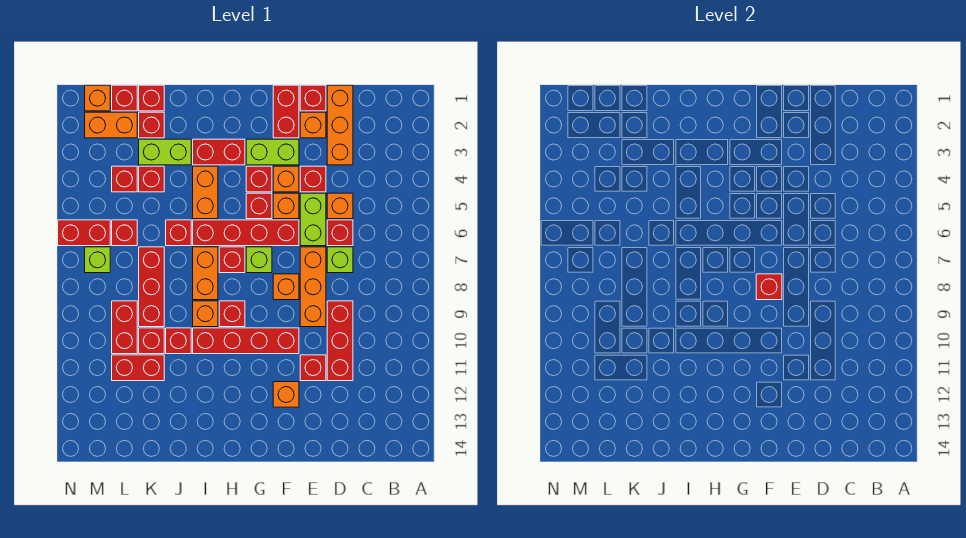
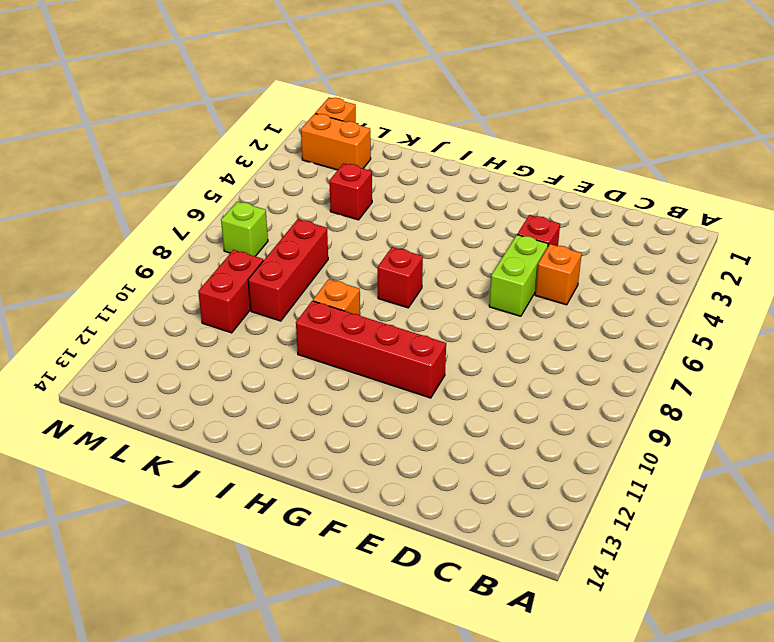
none -> orange 1x3 brick [327,85,353,165]
none -> red 1x1 brick [327,220,353,246]
none -> lime 1x1 brick [327,247,353,273]
none -> red 1x3 brick [327,301,353,381]

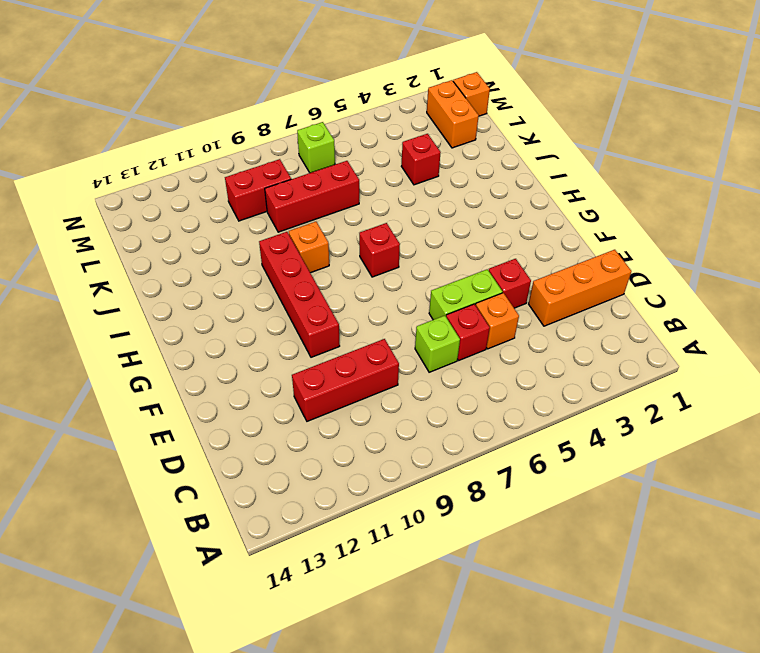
none -> red 1x1 brick [300,85,326,111]
none -> orange 1x1 brick [300,112,326,138]
none -> orange 1x3 brick [300,247,326,327]
none -> red 1x1 brick [300,355,326,381]

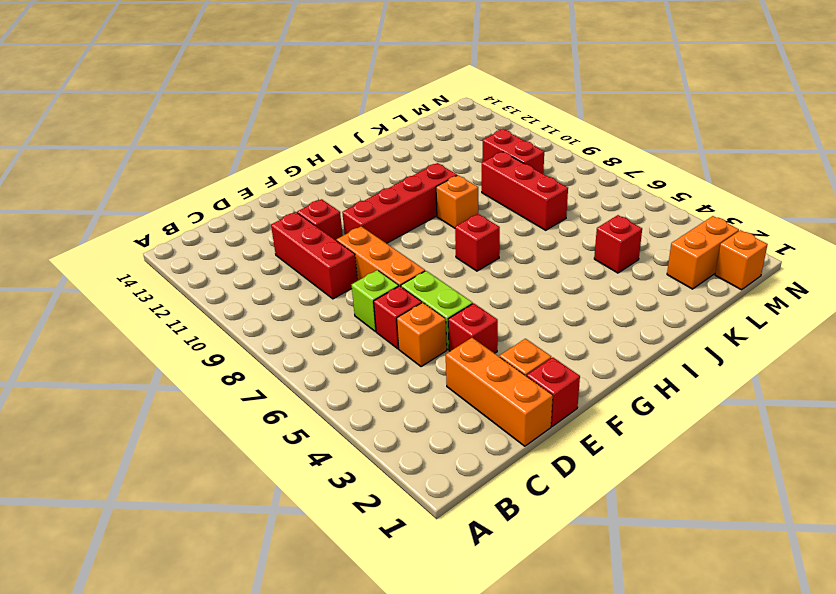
none -> red 1x2 brick [273,85,299,138]
none -> lime 1x2 brick [246,139,299,165]
none -> orange 1x1 brick [273,166,299,192]
none -> orange 1x1 brick [273,193,299,219]

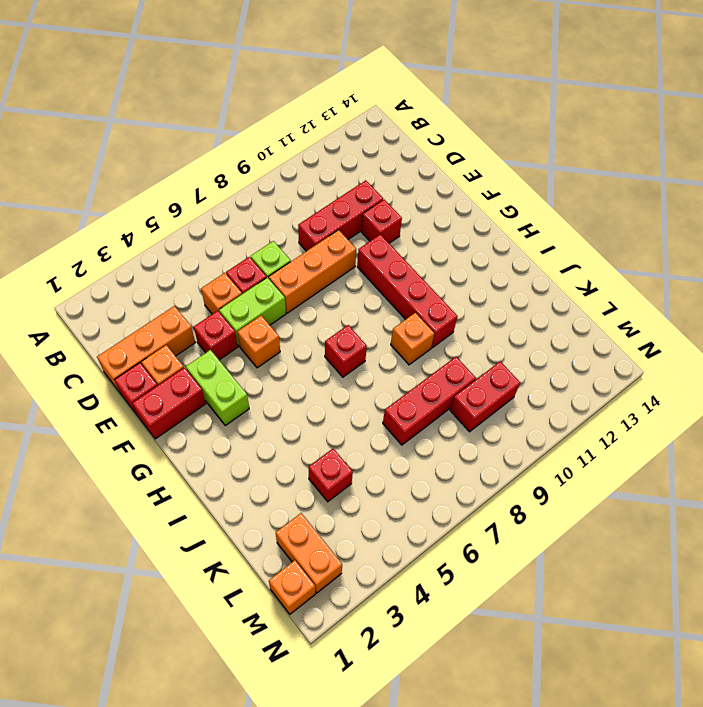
none -> orange 1x1 brick [273,166,299,192]
none -> red 1x4 brick [193,220,299,246]
none -> orange 1x1 brick [273,274,299,300]
none -> orange 1x1 brick [273,382,299,407]

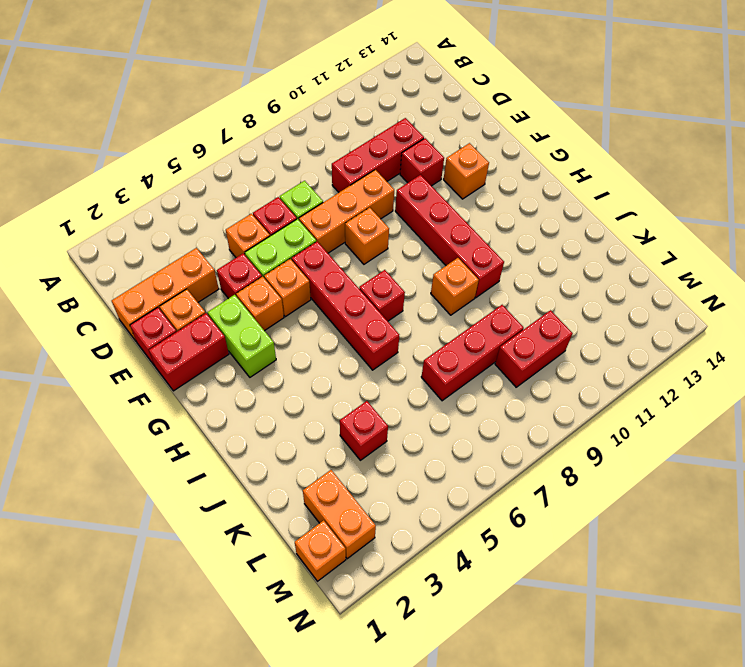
none -> red 1x1 brick [246,166,272,192]
none -> red 1x1 brick [246,193,272,219]
none -> lime 1x1 brick [246,247,272,273]
none -> red 1x2 brick [193,139,245,165]

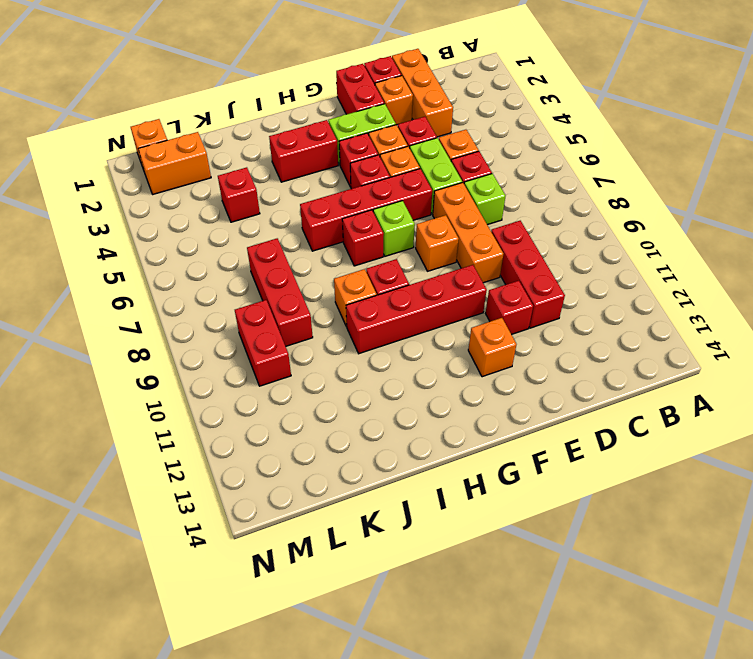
none -> orange 1x2 brick [193,166,218,219]
none -> orange 1x2 brick [193,247,218,300]
none -> lime 1x2 brick [139,139,191,165]
none -> red 1x1 brick [166,220,191,246]

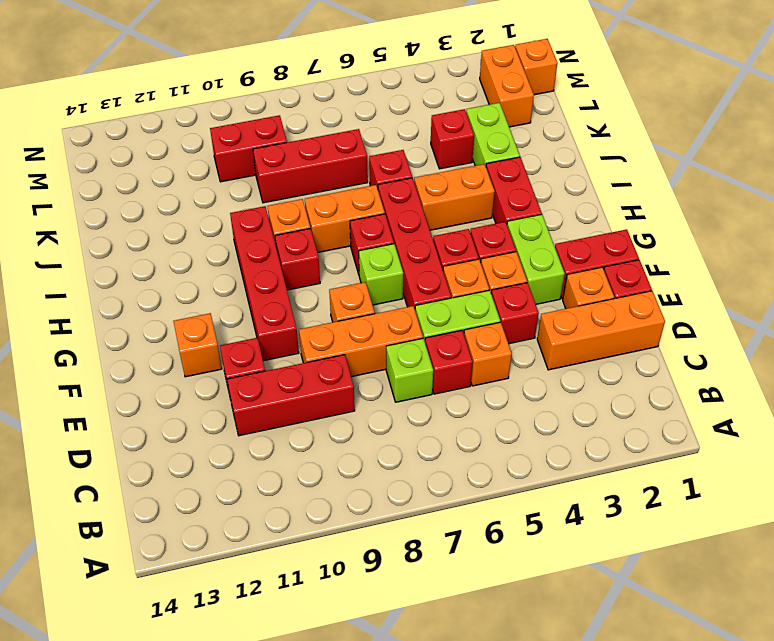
none -> red 1x1 brick [166,328,191,354]
none -> red 1x1 brick [139,85,164,111]
none -> red 1x1 brick [139,112,164,138]
none -> red 1x1 brick [139,328,164,354]

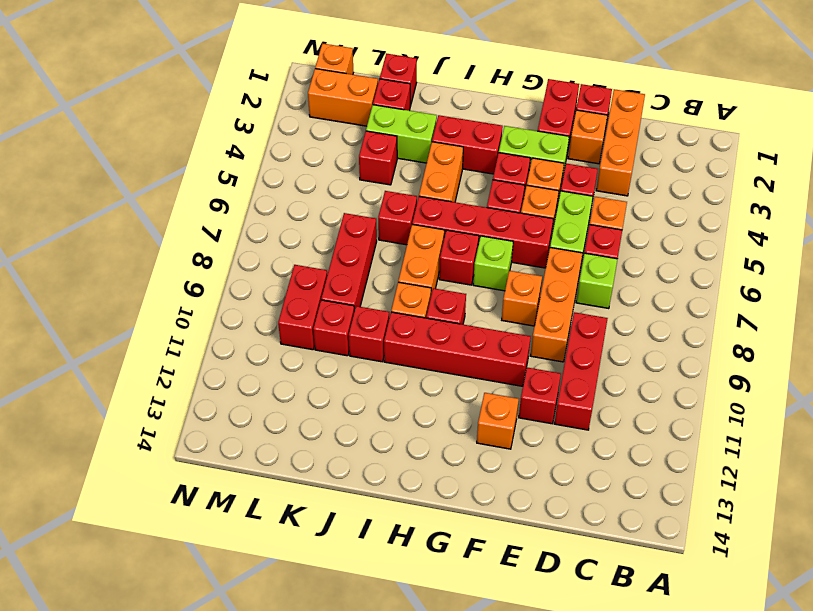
none -> red 1x2 brick [112,355,164,381]
none -> red 1x1 brick [112,85,137,111]
none -> red 1x1 brick [112,166,137,192]
none -> red 1x1 brick [112,220,137,246]

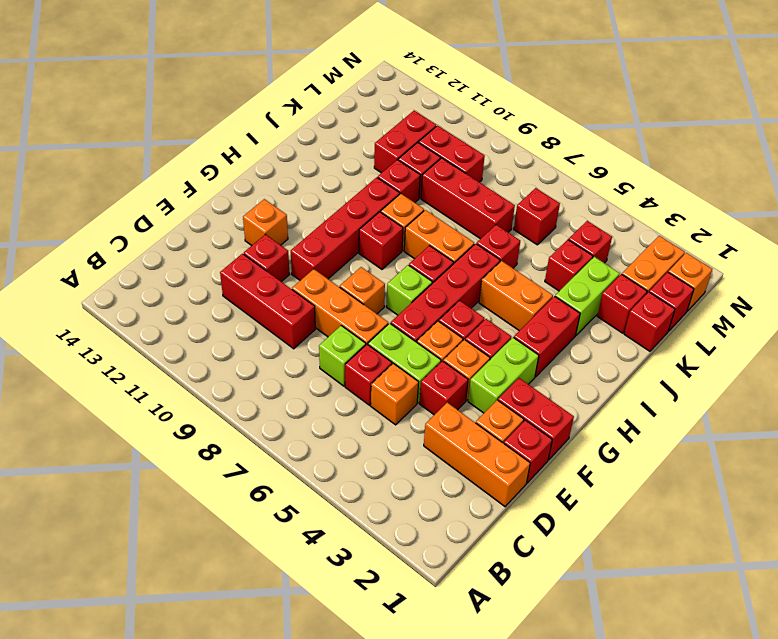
none -> red 1x2 brick [58,220,110,246]
none -> lime 1x1 brick [85,247,110,273]
none -> red 1x1 brick [756,274,782,300]

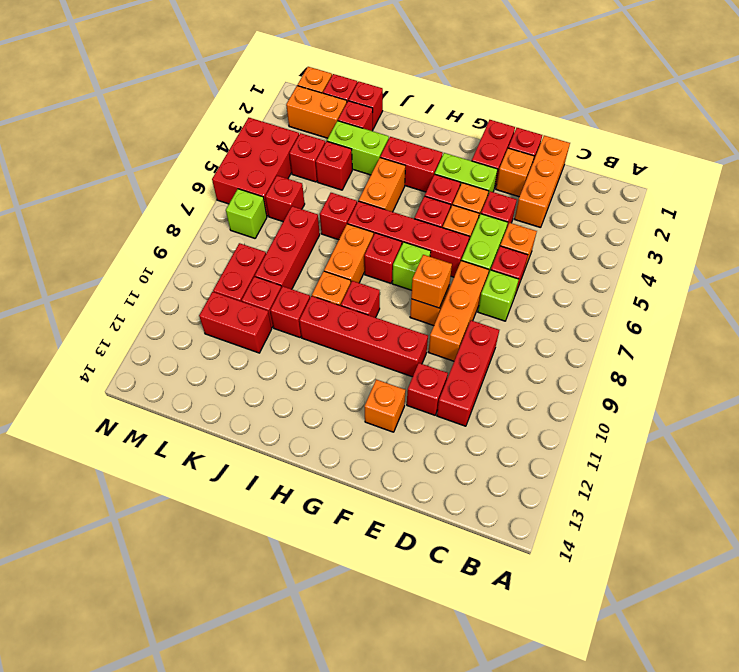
orange 1x1 brick [411,255,452,308] -> red 1x1 brick [756,274,782,300]
red 2x3 brick [212,118,299,216] -> red 1x2 brick [58,220,110,246]

